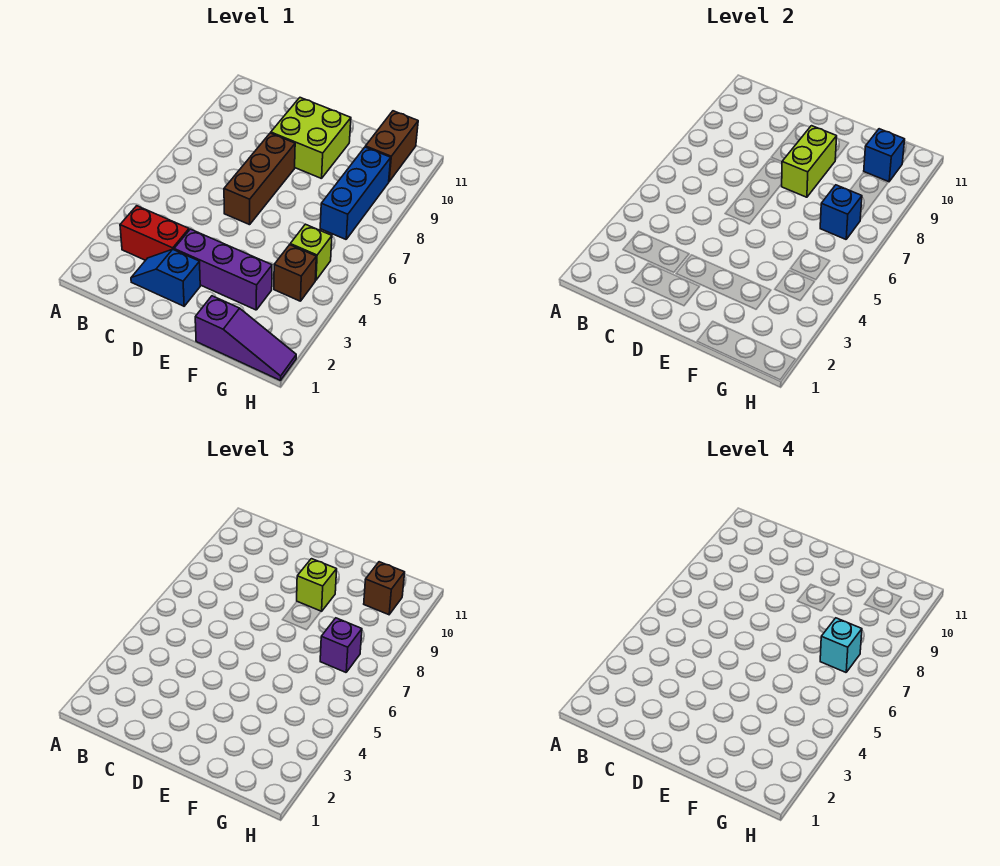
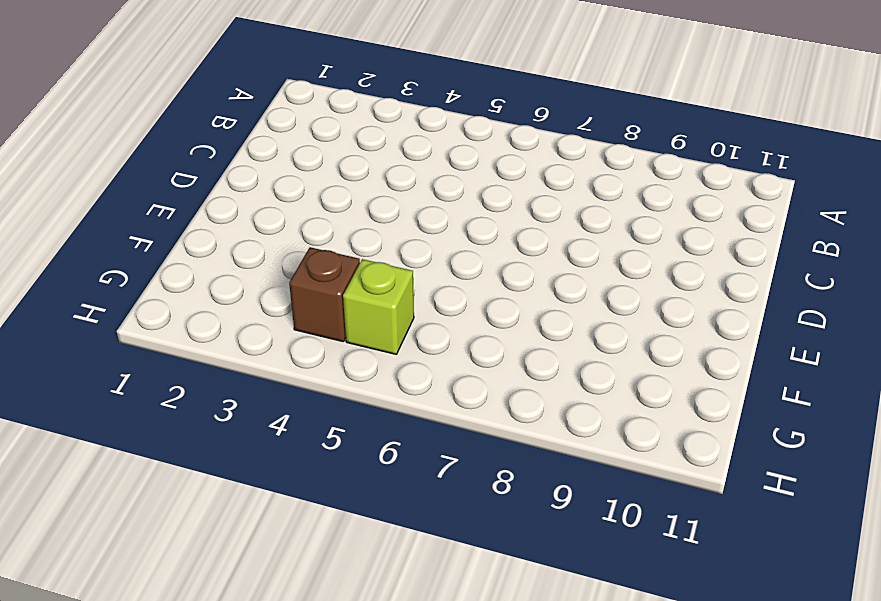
none -> red 1x2 brick [120,206,189,260]
none -> blue 1x2 slope [131,249,200,306]
none -> purple 1x3 brick [174,229,272,310]

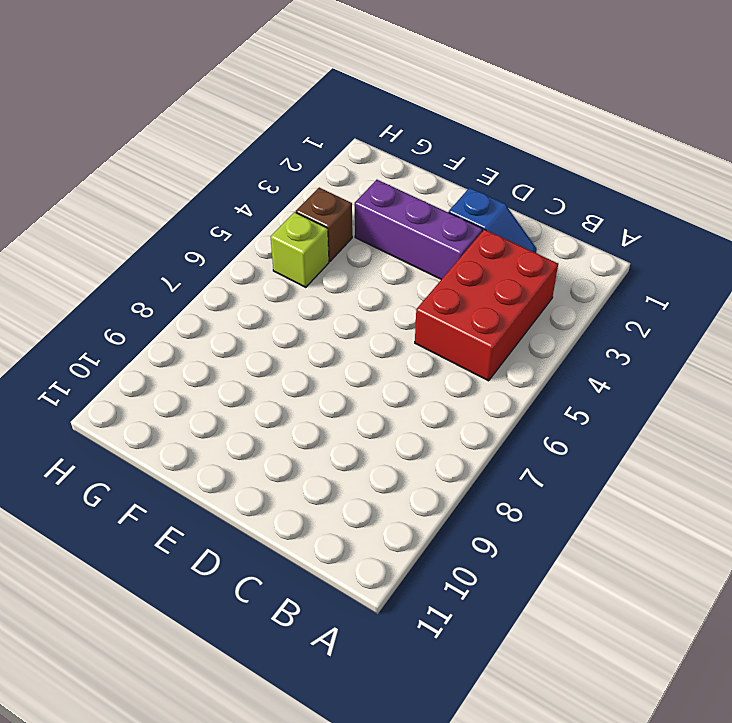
red 2x3 brick [415,229,558,381] -> red 1x2 brick [120,206,189,260]
none -> brown 1x3 brick [224,133,295,225]
none -> lime 2x2 brick [271,98,351,179]
none -> purple 1x3 slope [195,296,296,380]

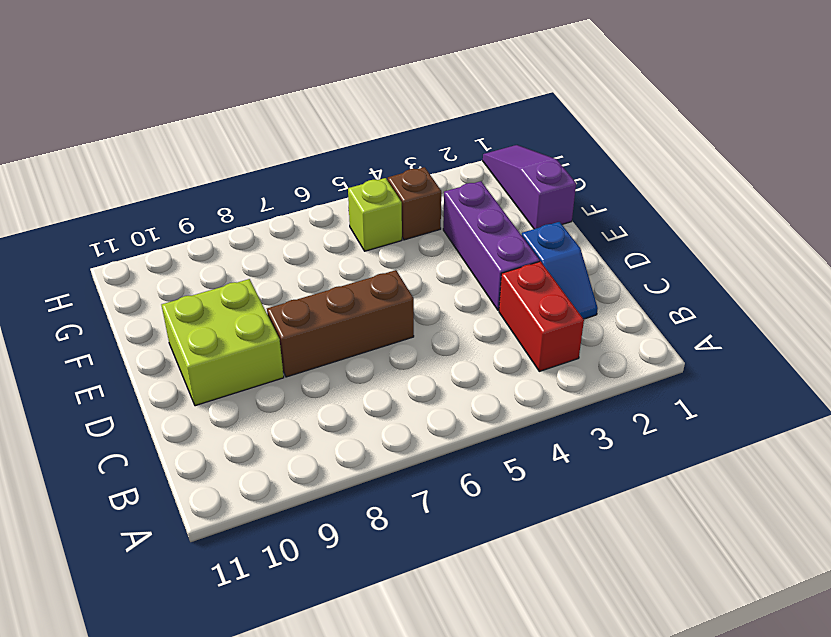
none -> blue 1x3 brick [320,147,391,239]
none -> brown 1x2 brick [365,111,418,181]
none -> lime 1x2 brick [782,126,837,197]

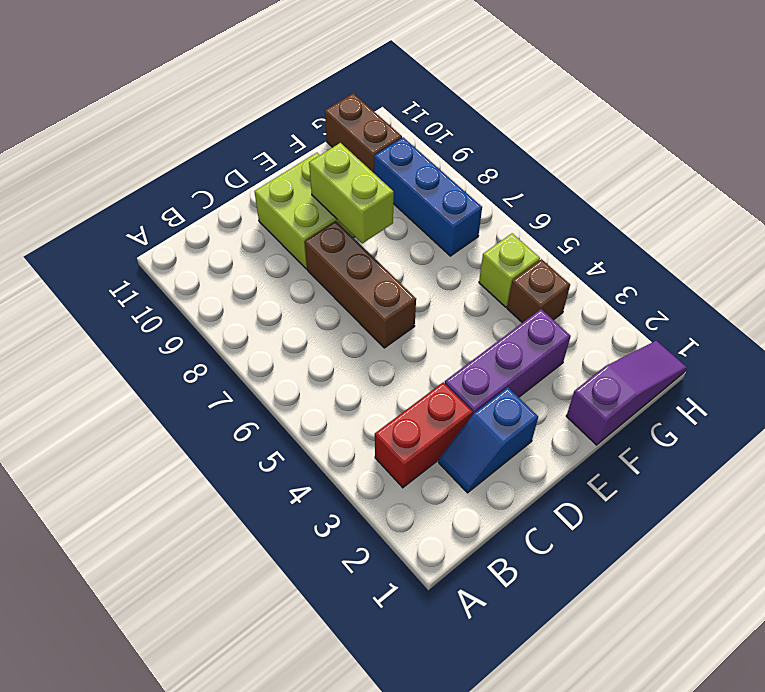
none -> blue 1x1 brick [820,185,862,239]
none -> blue 1x1 brick [864,129,905,182]
none -> lime 1x1 brick [297,559,337,611]

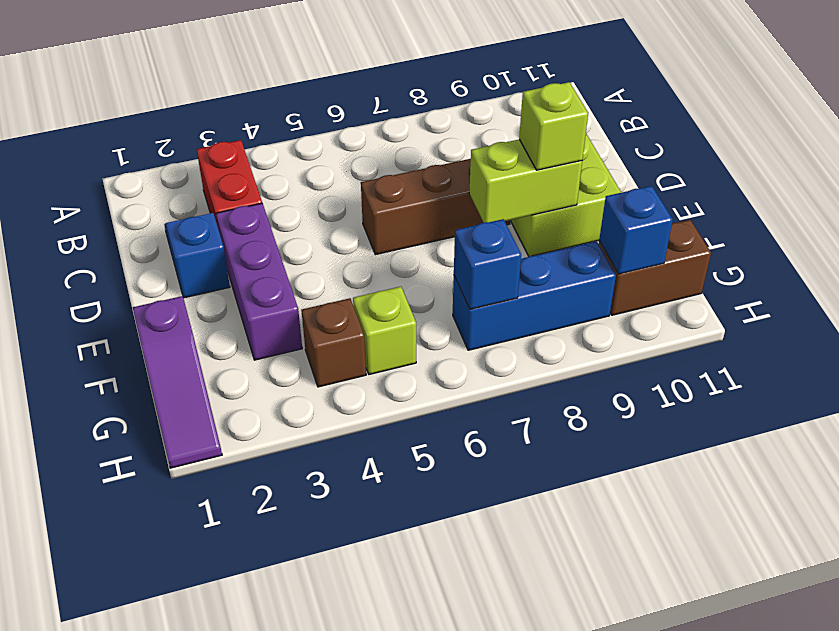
none -> purple 1x1 brick [320,618,362,672]
none -> brown 1x1 brick [364,562,405,615]
none -> cyan 1x1 brick [820,618,862,672]

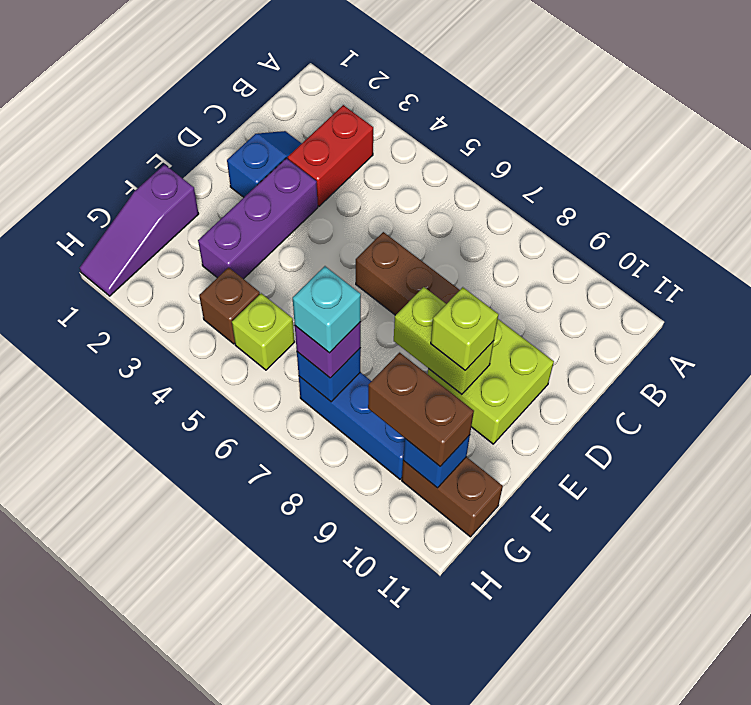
brown 1x2 brick [368,353,474,466] -> brown 1x1 brick [364,562,405,615]

